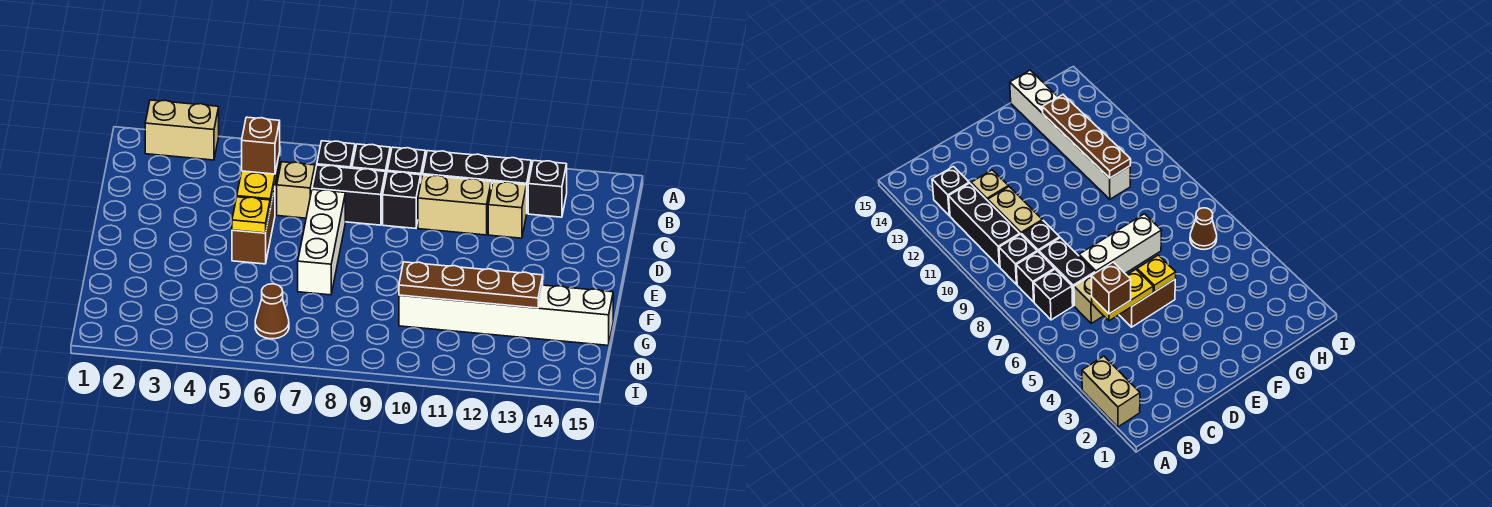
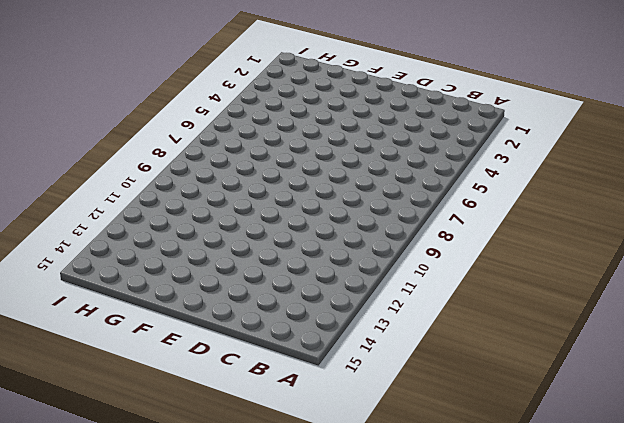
none -> tan 1x2 brick [145,100,219,160]
none -> black 1x1 brick [317,141,355,168]
none -> black 1x1 brick [352,144,390,180]

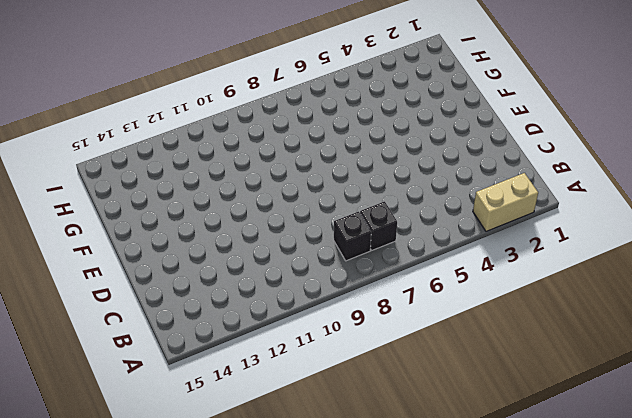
none -> black 1x1 brick [387,147,425,180]
none -> black 1x3 brick [423,151,531,210]
none -> black 1x1 brick [528,161,567,217]

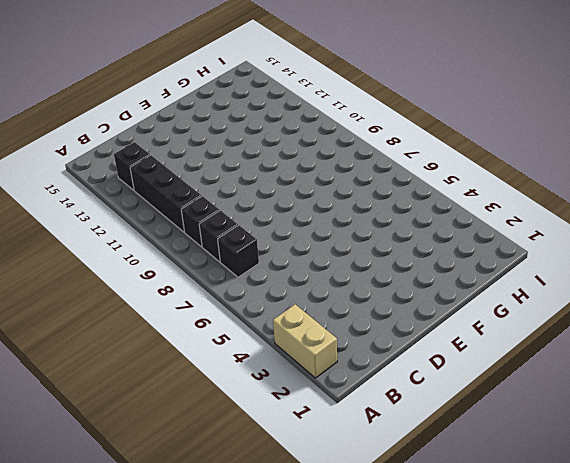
none -> tan 1x1 brick [277,162,315,218]
none -> black 1x2 brick [312,165,385,225]
none -> black 1x1 brick [383,172,421,228]

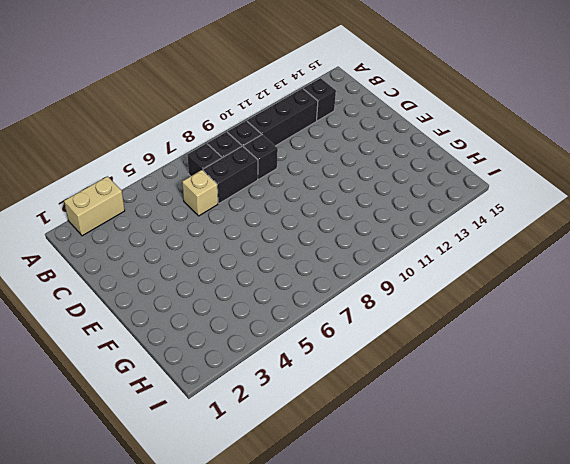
none -> tan 1x2 brick [418,175,491,235]
none -> tan 1x1 brick [488,182,527,238]
none -> brown 1x2 brick [232,188,275,264]

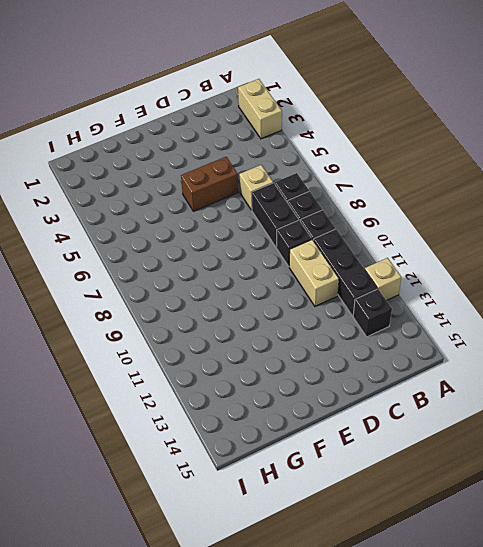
tan 1x1 brick [365,258,401,301] -> tan 1x1 brick moved to [488,182,527,238]
none -> white 1x3 brick [298,189,345,295]
none -> white 1x6 brick [399,285,613,345]
none -> brown 1x1 cone [255,284,289,339]

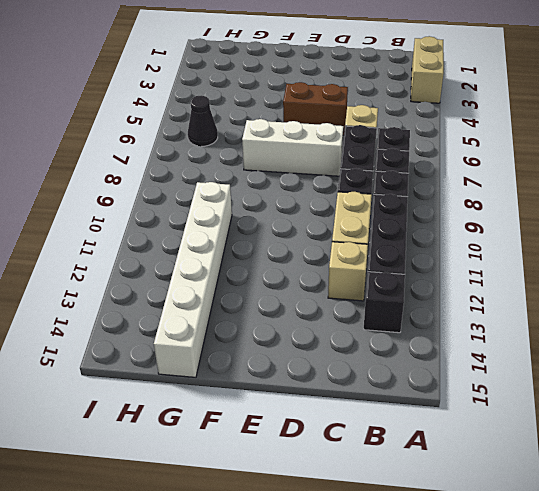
black 1x1 cone [188,96,218,146] -> brown 1x1 cone [255,284,289,339]
none -> yellow 1x2 plate [237,153,280,208]
none -> yellow 1x1 plate [232,197,270,233]
none -> brown 1x4 plate [399,262,543,308]

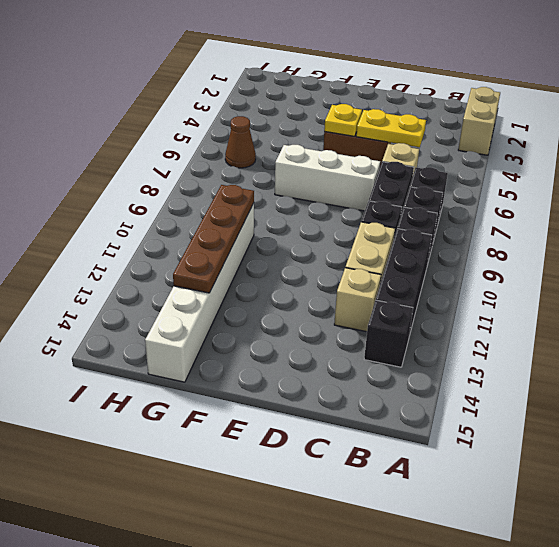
none -> brown 1x1 brick [242,117,280,174]

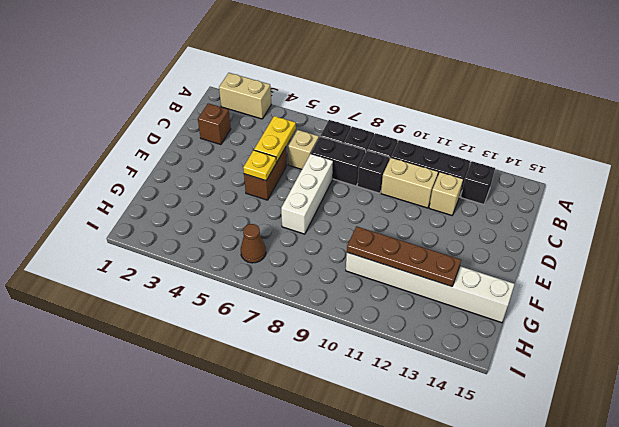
brown 1x1 brick [198,103,231,145] -> brown 1x1 brick moved to [242,117,280,174]

